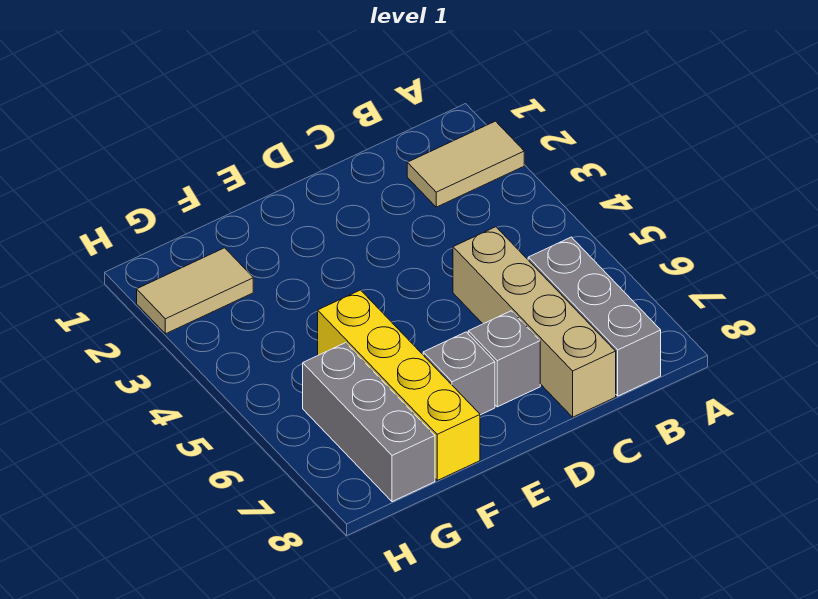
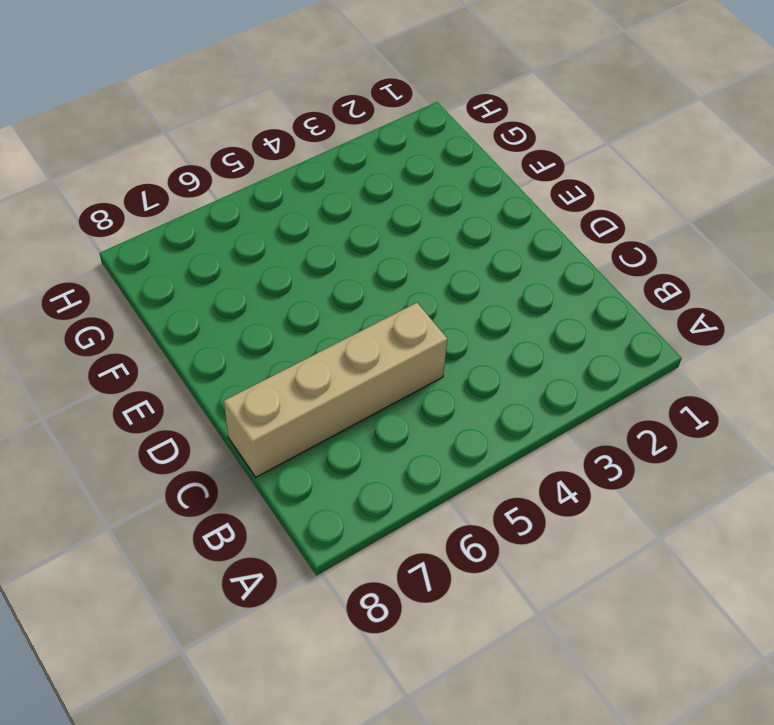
none -> tan 1x2 tile [407,121,524,207]
none -> grey 1x3 brick [528,237,661,396]

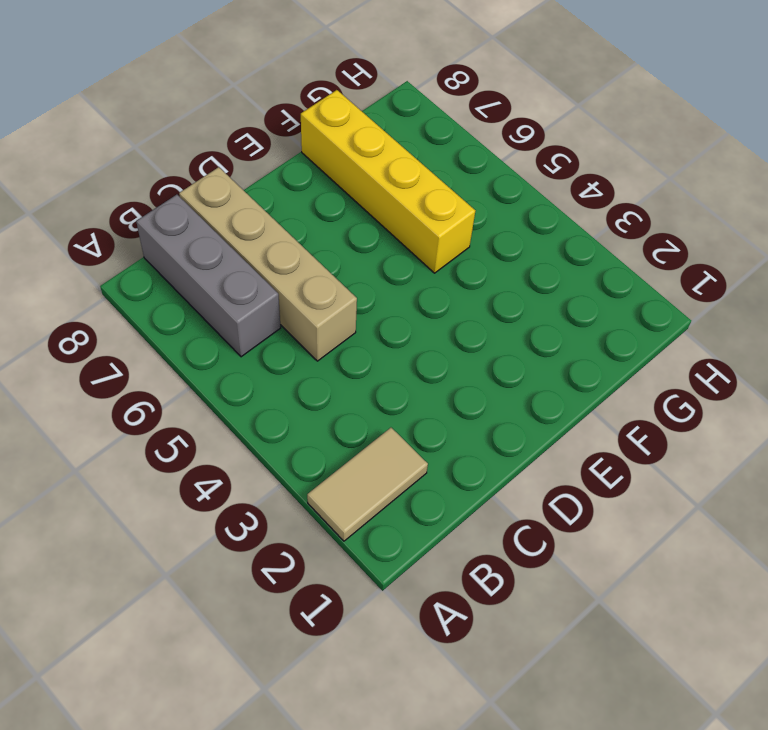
none -> grey 1x1 brick [468,311,540,407]
none -> grey 1x1 brick [423,332,495,415]

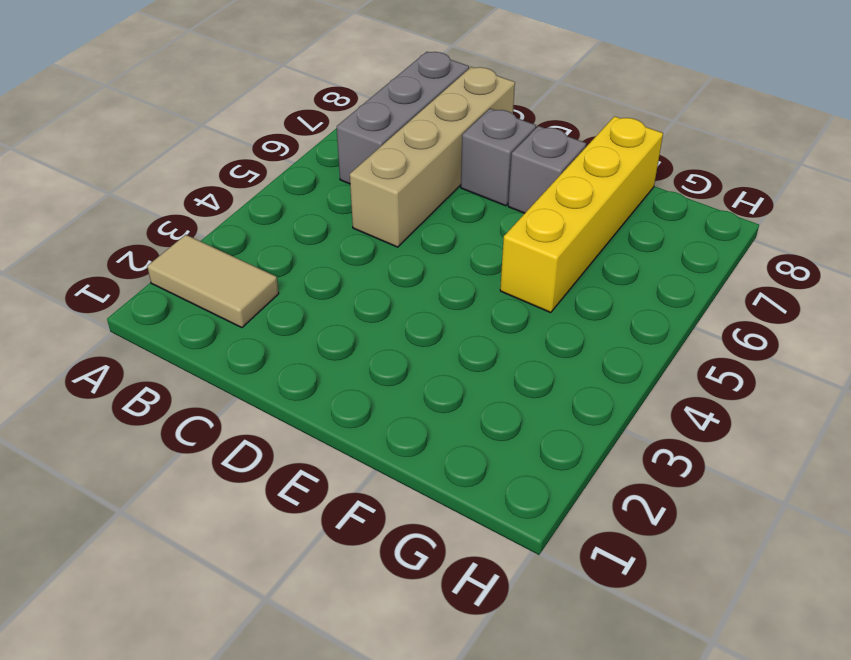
none -> tan 1x2 tile [137,248,253,334]
none -> grey 1x3 brick [303,343,435,502]

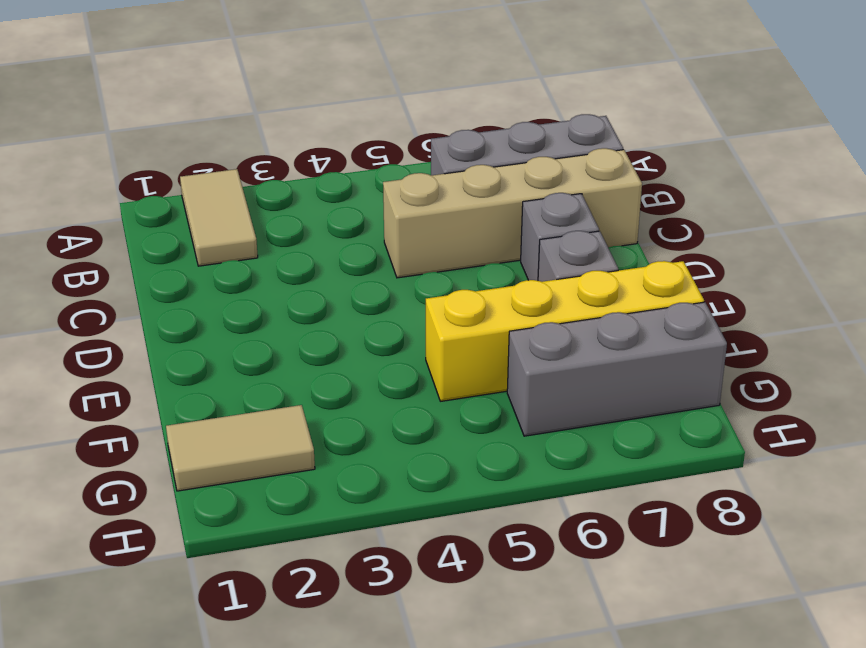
tan 1x2 tile [166,405,315,491] -> tan 1x2 tile turned to [137,248,253,334]

